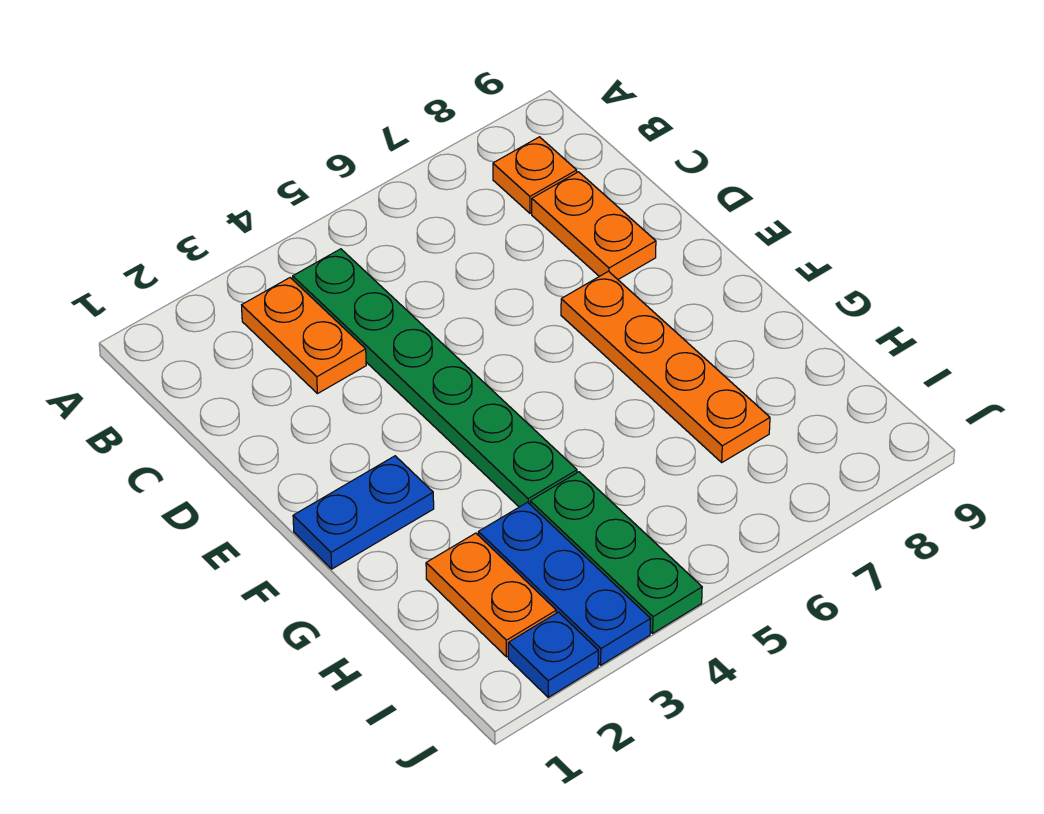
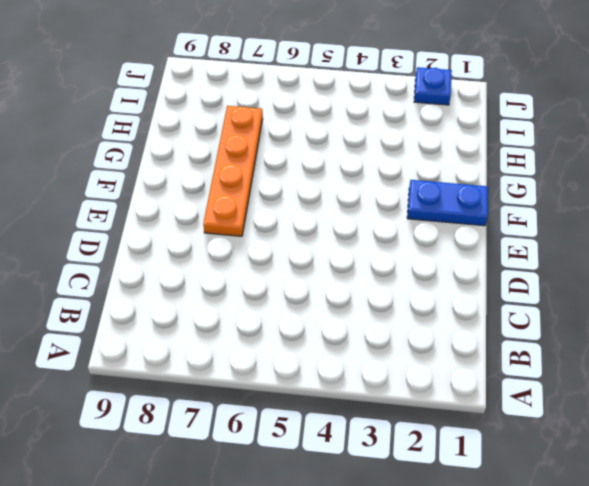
none -> orange 1x2 plate [242,278,366,394]
none -> green 1x6 plate [293,249,577,507]

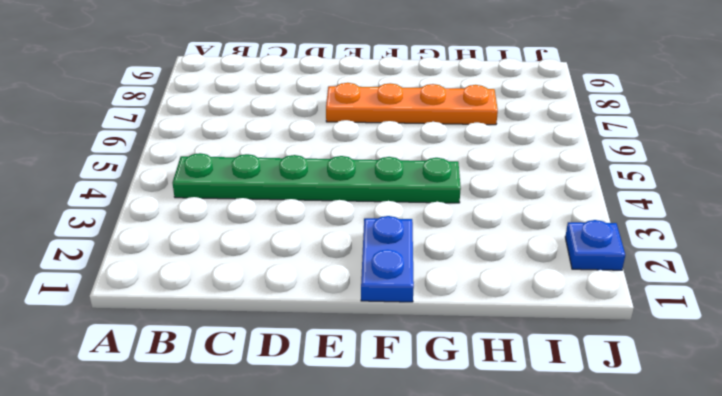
none -> orange 1x2 plate [242,278,366,394]
none -> orange 1x1 plate [493,137,577,213]

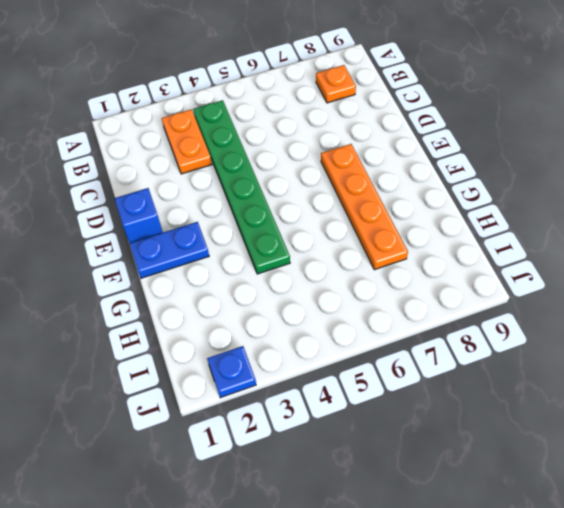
blue 1x1 brick [115,188,163,243] -> none
none -> orange 1x2 plate [532,172,656,279]
none -> orange 1x2 plate [426,533,556,657]

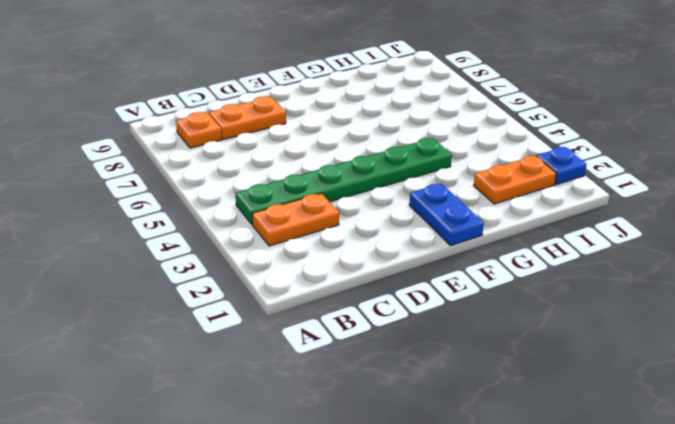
none -> orange 1x4 plate [561,271,770,462]
none -> blue 1x3 plate [478,502,651,665]

